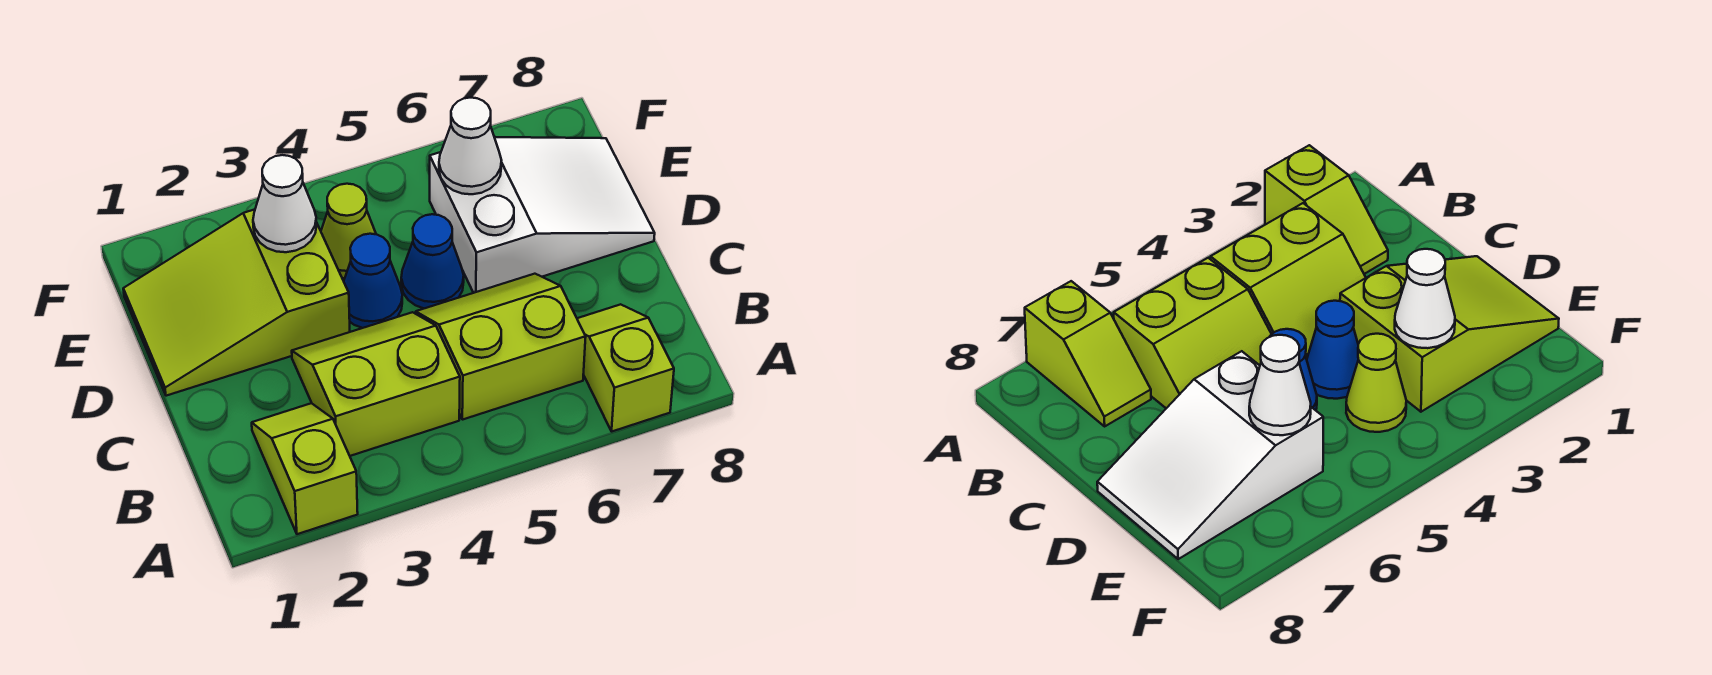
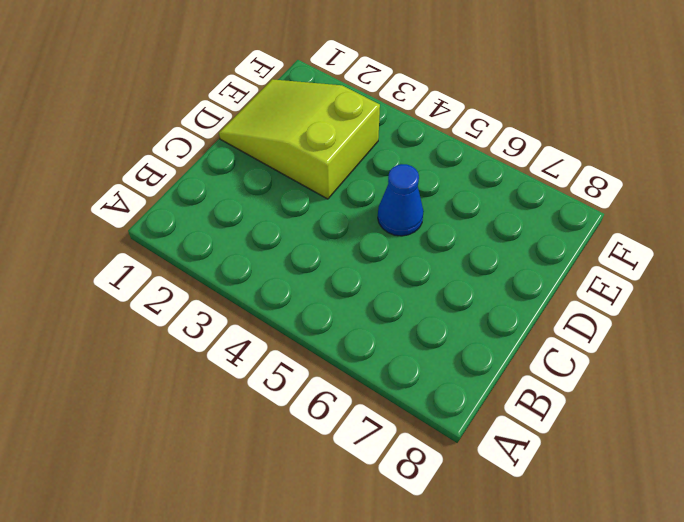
none -> lime 1x2 slope [252,403,358,534]
none -> lime 1x2 slope [577,304,674,431]

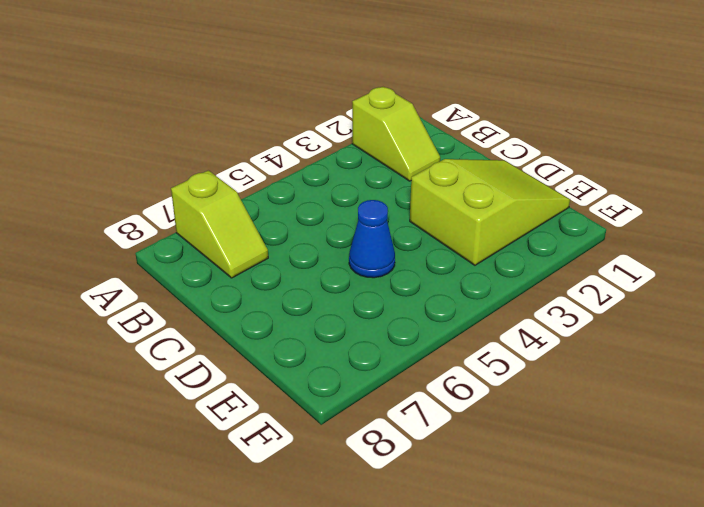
none -> lime 2x2 slope [292,312,460,456]
none -> lime 2x2 slope [416,274,586,420]

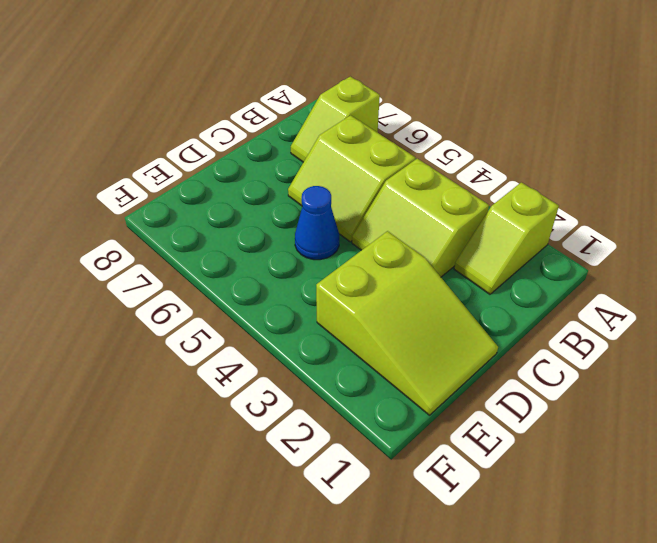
none -> blue 1x1 cone [344,234,402,328]
none -> white 2x3 slope [430,137,655,293]

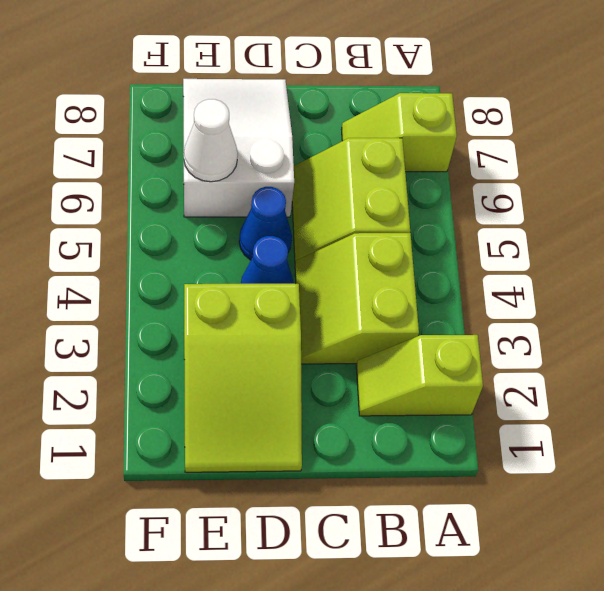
none -> lime 1x1 cone [321,184,376,278]
none -> white 1x1 cone [253,155,317,252]

